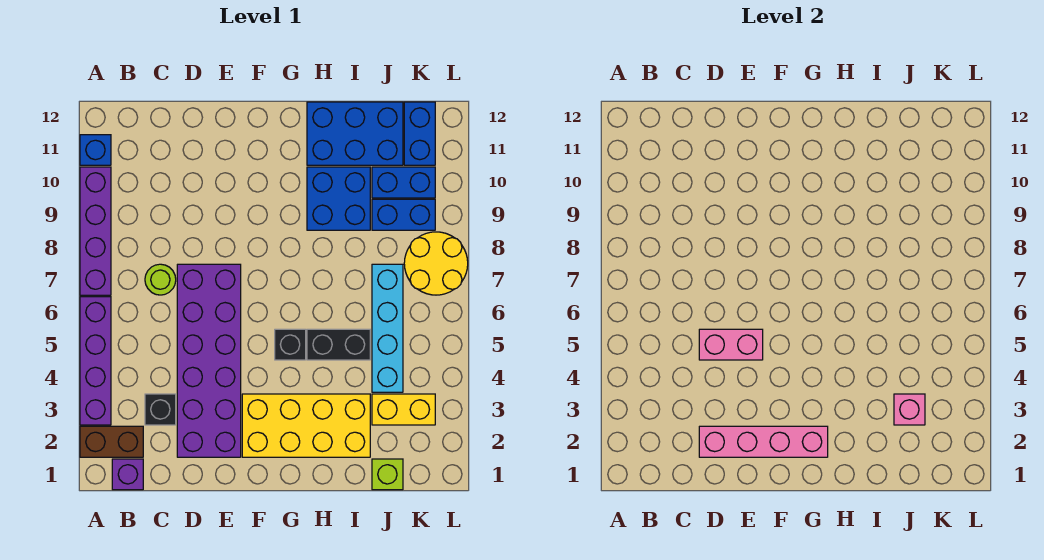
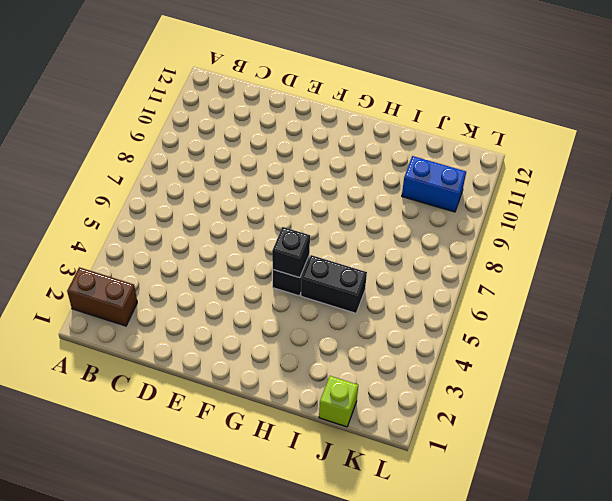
black 1x1 brick [272,227,310,278] -> black 1x1 brick moved to [145,394,176,425]
none -> purple 1x4 brick [80,297,111,425]
none -> purple 1x4 brick [80,167,111,295]
none -> blue 1x1 brick [80,135,111,165]

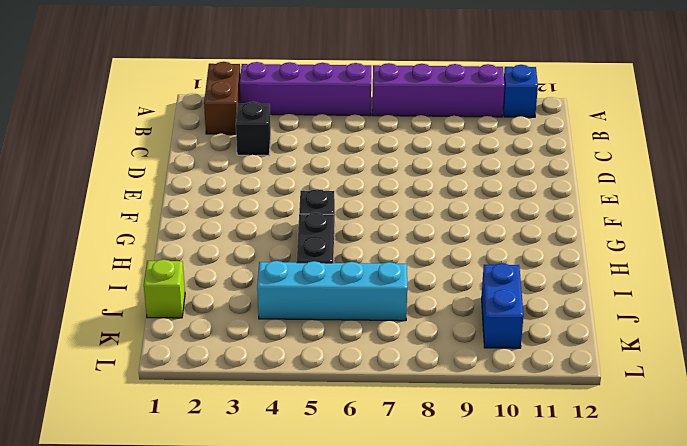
none -> purple 1x1 brick [112,459,143,490]
none -> lime 1x1 round brick [145,264,176,295]
none -> purple 2x6 brick [177,264,241,457]

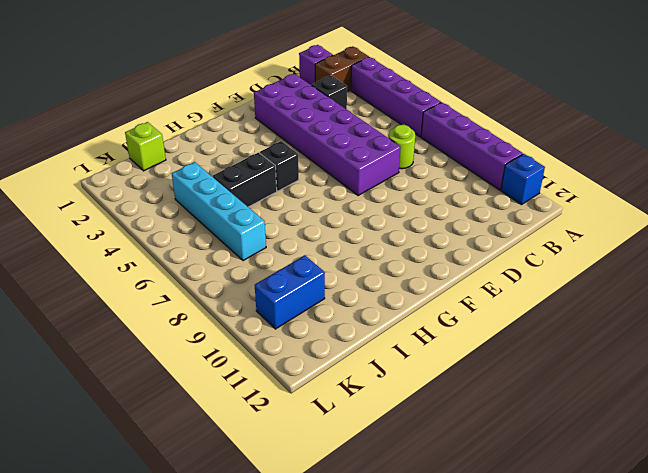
none -> yellow 2x4 brick [242,394,370,457]
none -> blue 2x2 brick [307,167,370,230]
none -> blue 2x3 brick [307,102,403,165]

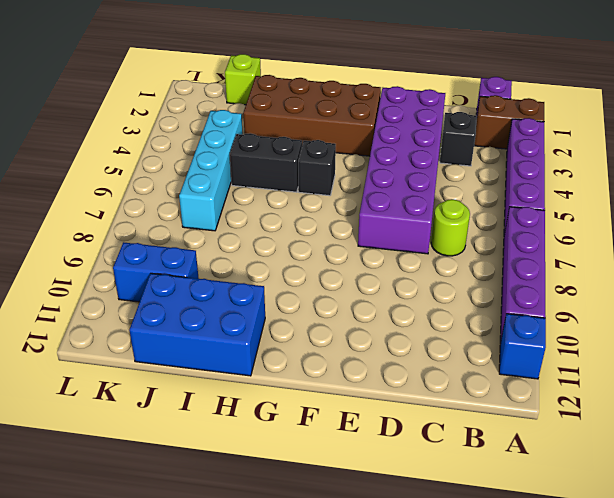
brown 2x4 brick [243,75,381,156] -> yellow 2x4 brick [242,394,370,457]
none -> blue 2x2 brick [307,167,370,230]
none -> yellow 1x2 brick [372,394,435,425]
none -> blue 1x2 brick [372,199,435,230]

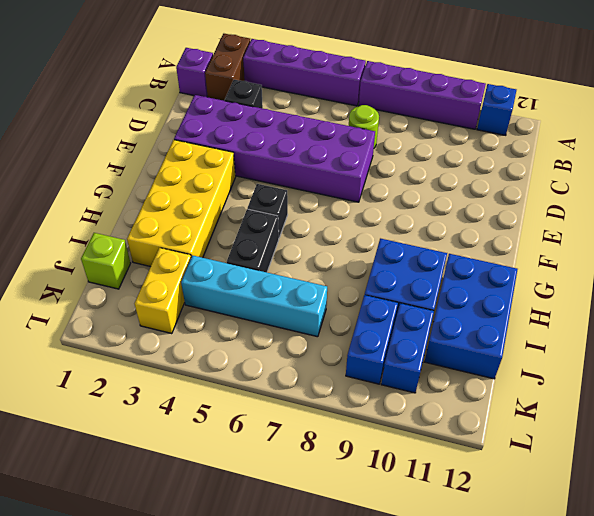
none -> yellow 2x2 round brick [404,232,468,295]
none -> blue 1x2 brick [404,102,435,165]
none -> pink 1x4 brick [699,426,828,457]

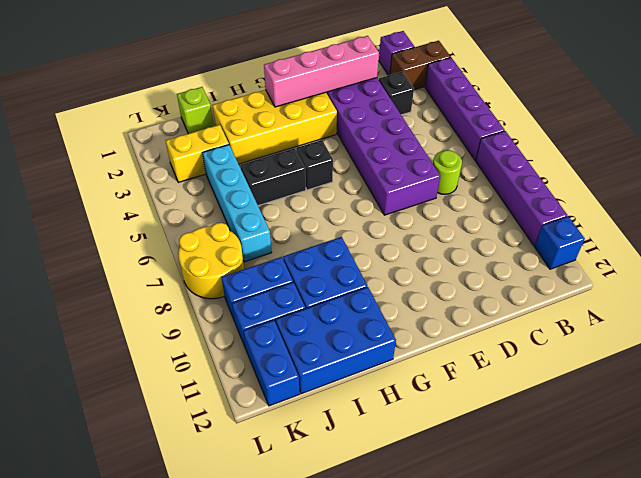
none -> pink 1x2 brick [699,329,763,360]
none -> pink 1x1 brick [894,394,925,425]

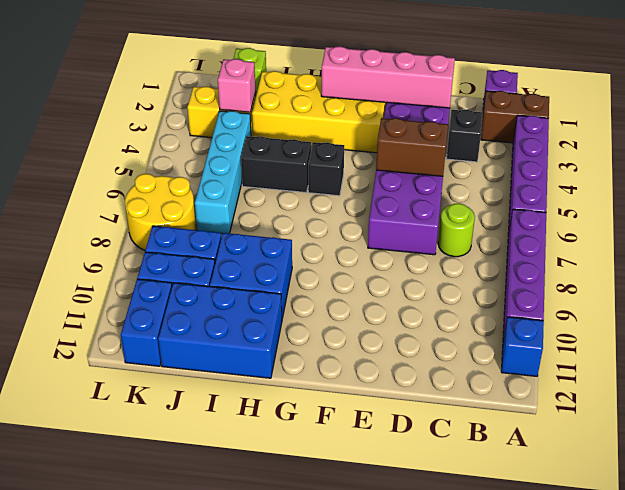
brown 1x2 brick [376,118,448,176] -> pink 1x2 brick [699,329,763,360]

